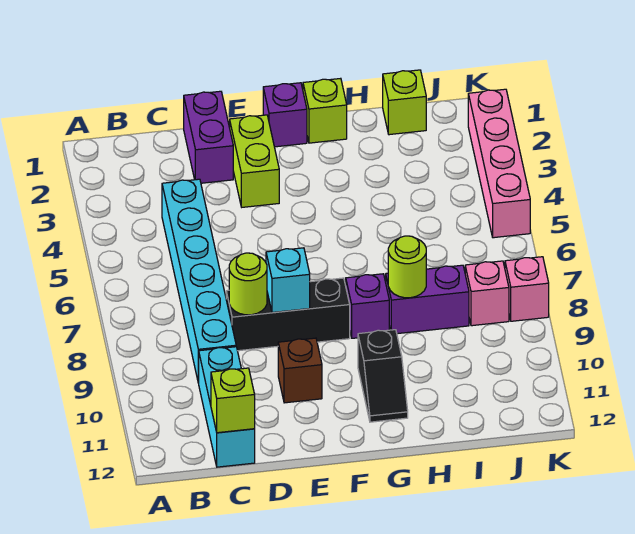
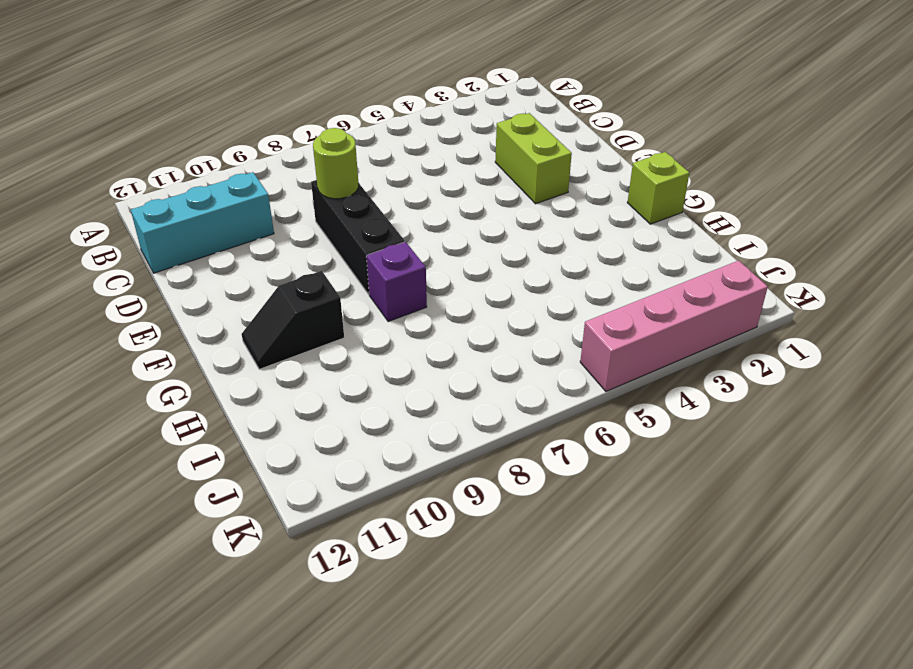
lime 1x2 brick [495,113,572,204] -> lime 1x2 brick turned to [230,115,279,207]
none -> cyan 1x6 brick [162,179,236,383]
none -> purple 1x2 brick [184,91,233,183]
none -> brown 1x1 brick [278,338,322,403]

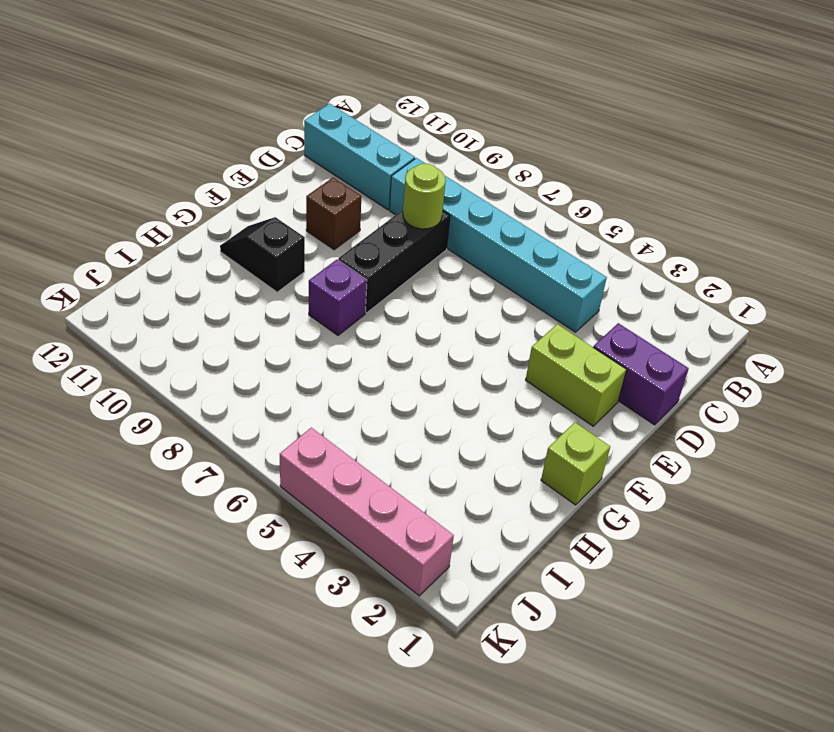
none -> purple 1x1 brick [263,83,307,147]
none -> purple 1x2 brick [386,265,469,334]
none -> lime 1x1 brick [383,70,426,135]

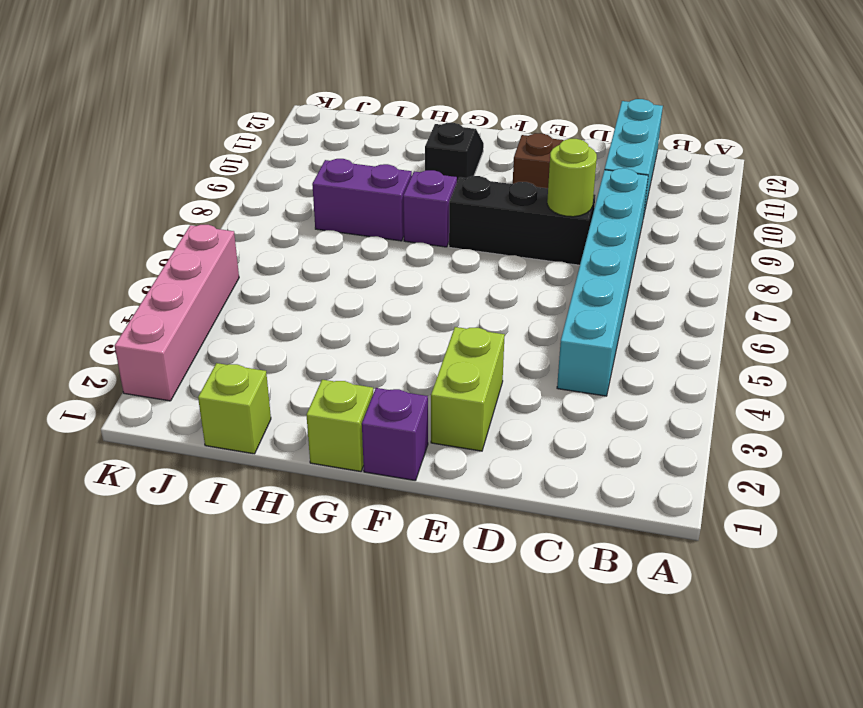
none -> purple 1x2 brick [184,91,233,183]
none -> pink 1x1 brick [465,261,509,326]
none -> pink 1x1 brick [505,257,549,321]

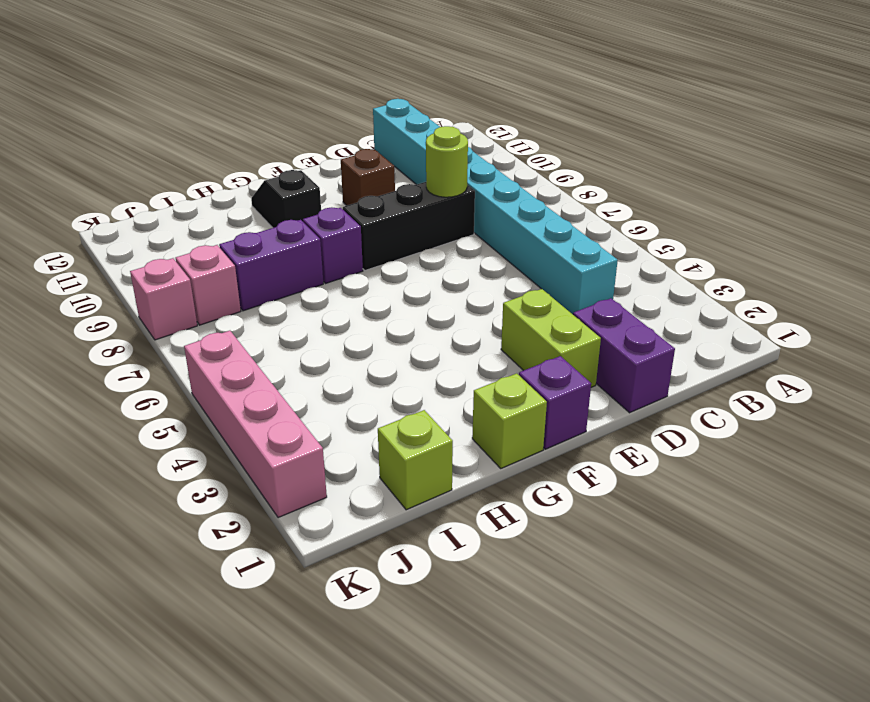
none -> lime 1x1 brick [211,368,255,433]
none -> cyan 1x1 brick [266,248,310,313]
none -> lime 1x1 round brick [388,236,426,298]

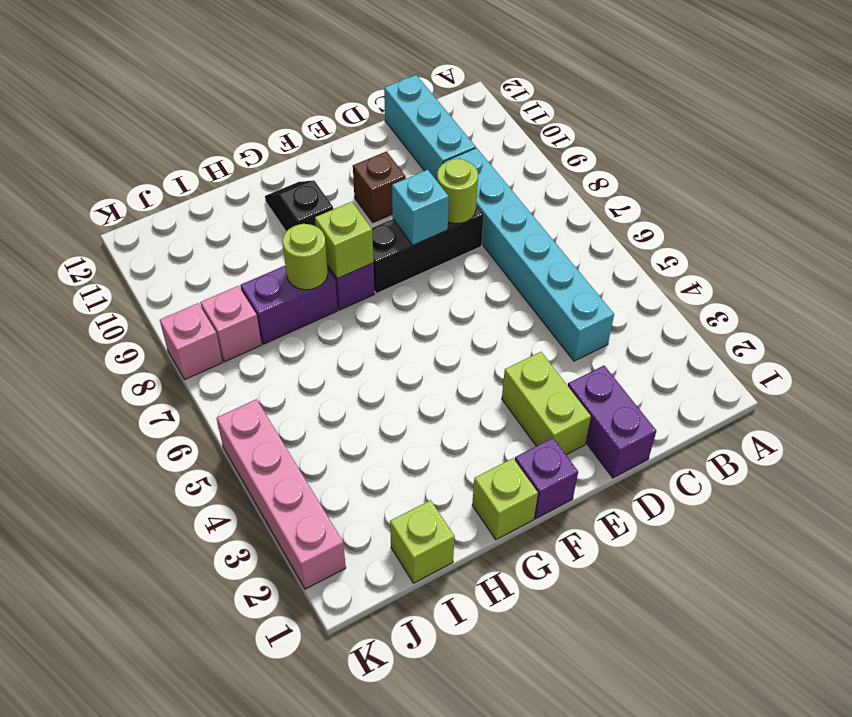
lime 1x1 brick [315,202,373,279] -> lime 1x1 brick moved to [211,368,255,433]

